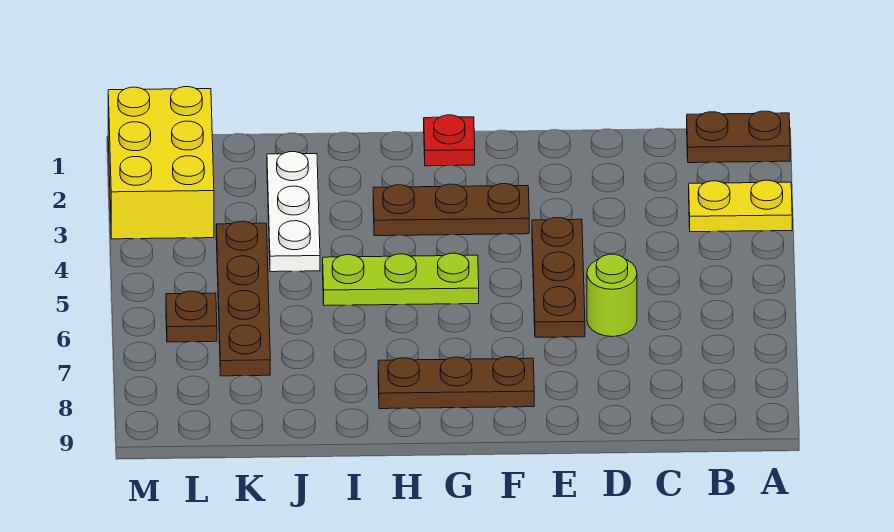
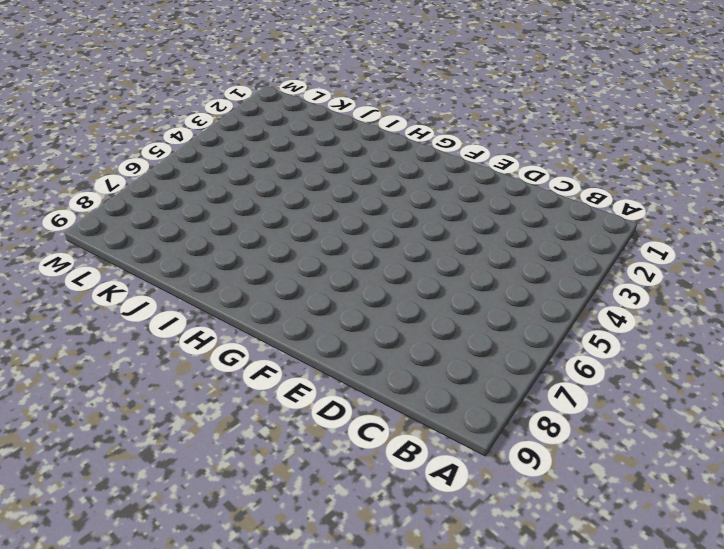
none -> brown 1x2 plate [687,111,790,163]
none -> yellow 1x2 plate [689,180,792,232]
none -> lime 1x1 round brick [587,254,637,337]

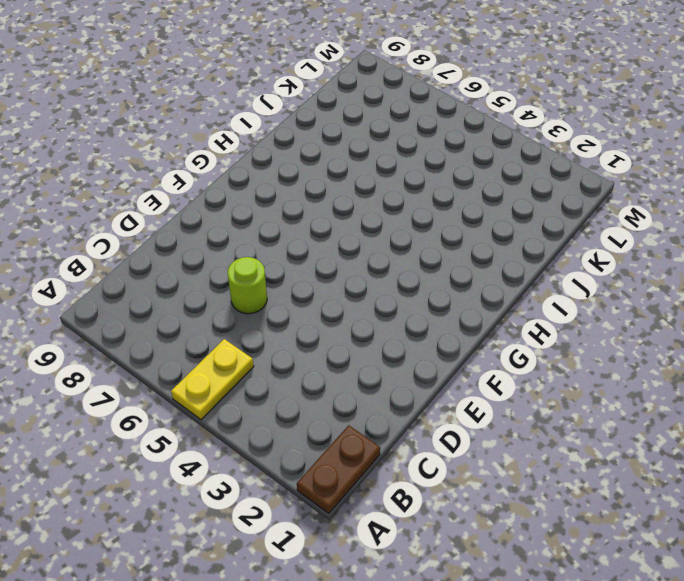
yellow 1x2 plate [171,339,254,420] -> yellow 1x2 plate moved to [689,180,792,232]
none -> brown 1x3 plate [532,218,585,337]
none -> brown 1x3 plate [373,184,529,236]
none -> brown 1x3 plate [378,357,534,409]

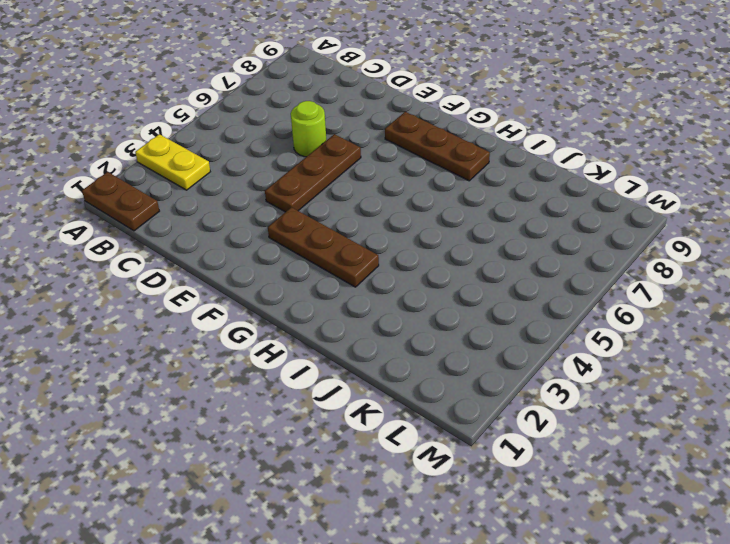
none -> red 1x1 plate [424,115,475,166]
none -> lime 1x3 plate [323,253,479,306]
none -> white 1x3 plate [267,152,320,272]

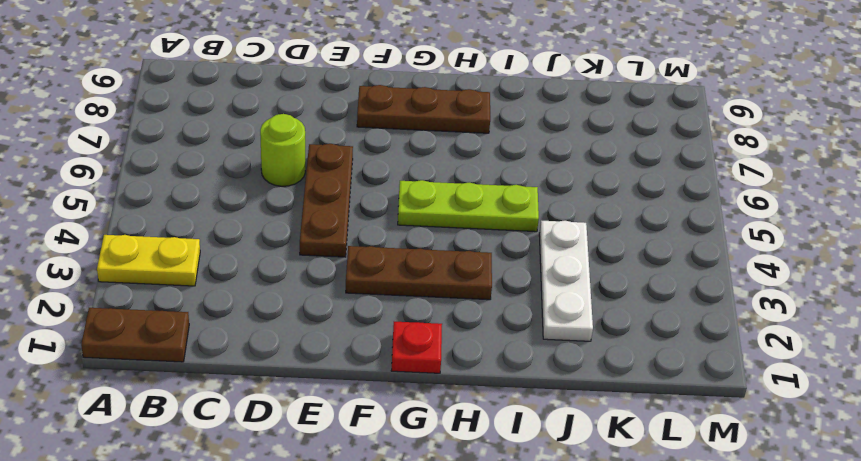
none -> brown 1x4 plate [216,221,270,376]
none -> yellow 2x3 brick [108,87,214,239]
none -> brown 1x1 plate [166,291,217,342]

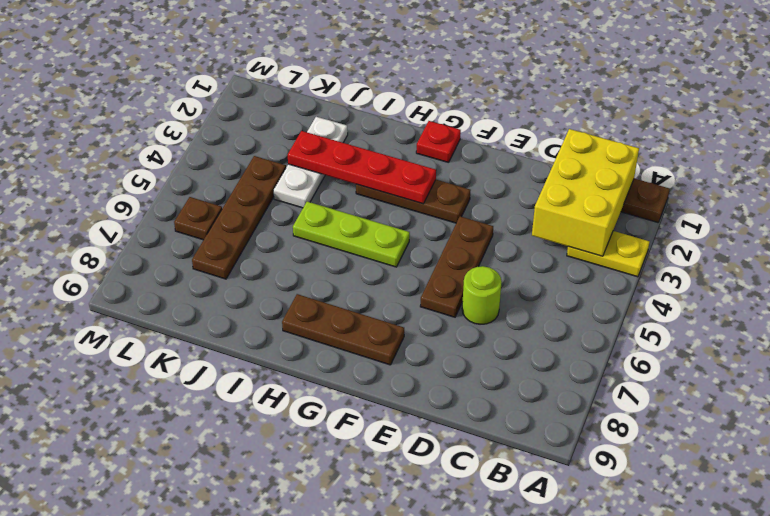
yellow 2x3 brick [532,129,639,256] -> yellow 2x3 brick moved to [108,87,214,239]
red 1x4 plate [288,131,436,204] -> none

